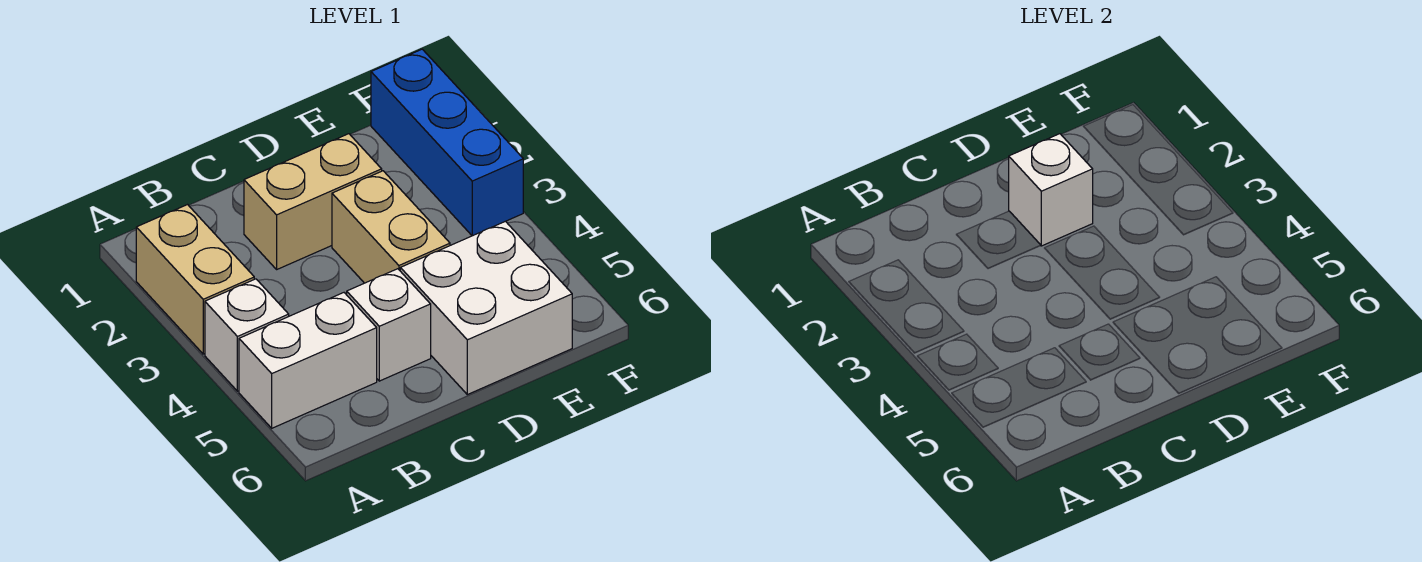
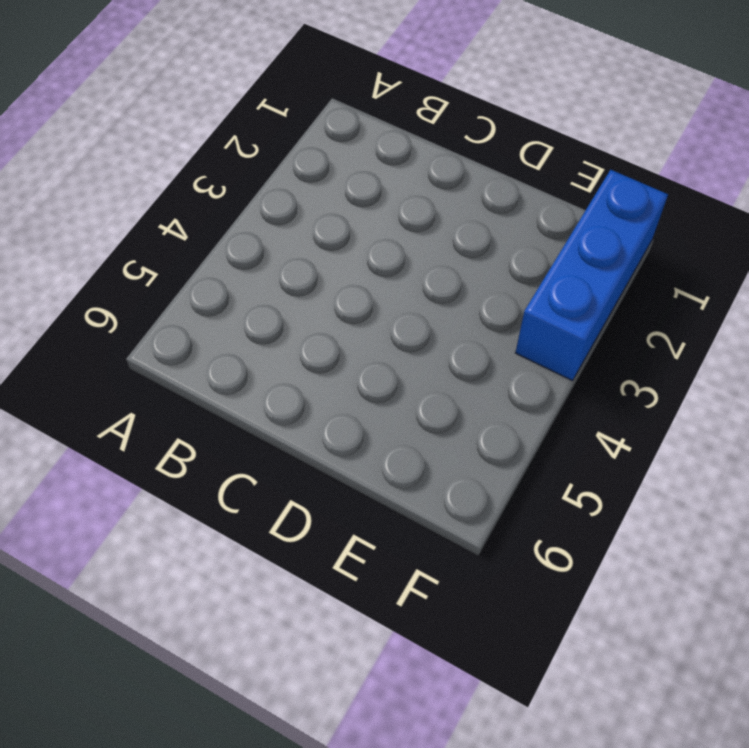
none -> tan 1x2 brick [136,205,254,354]
none -> white 1x1 brick [205,279,289,391]

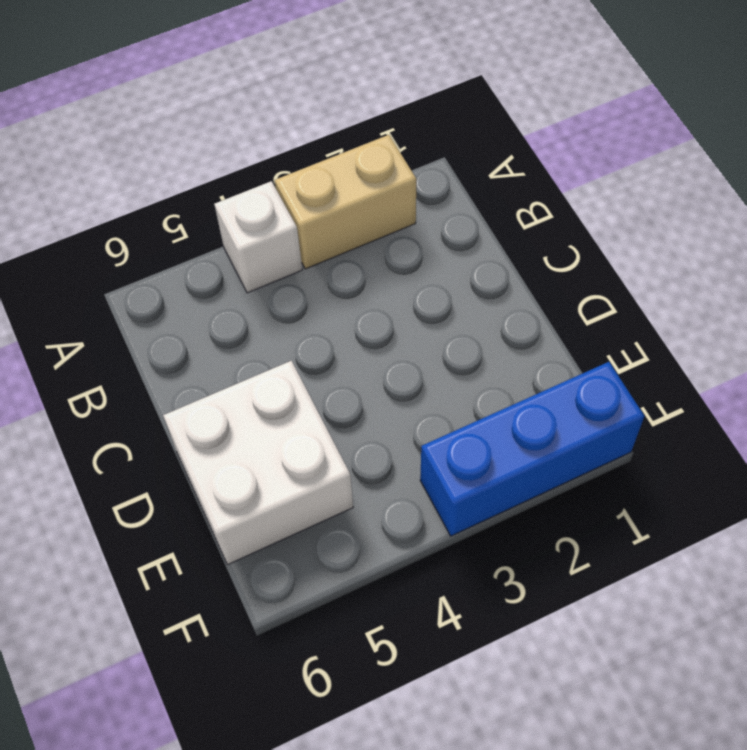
none -> white 1x2 brick [239,293,377,428]
none -> tan 1x2 brick [244,134,382,269]

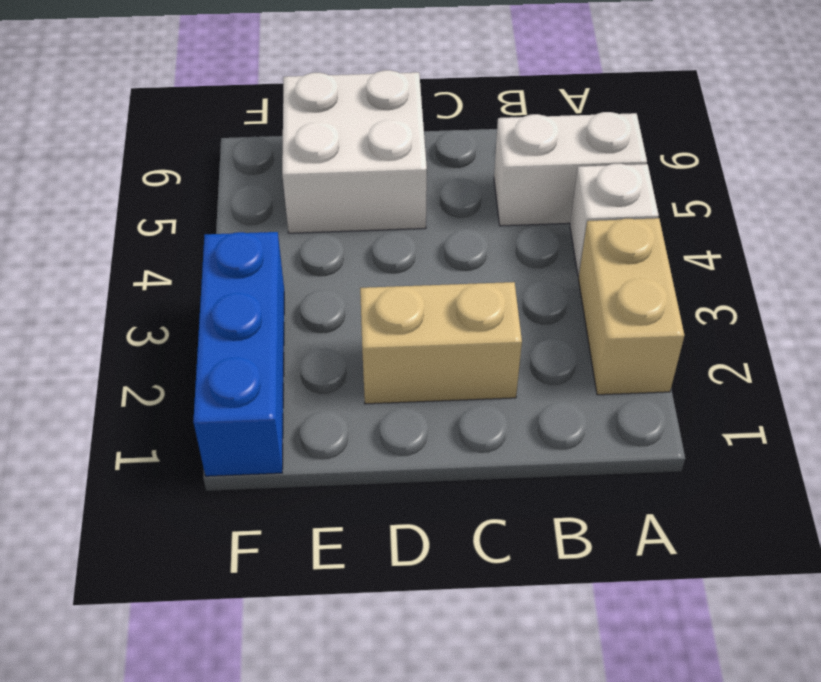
none -> white 1x1 brick [347,269,431,381]
none -> tan 1x2 brick [332,171,450,283]

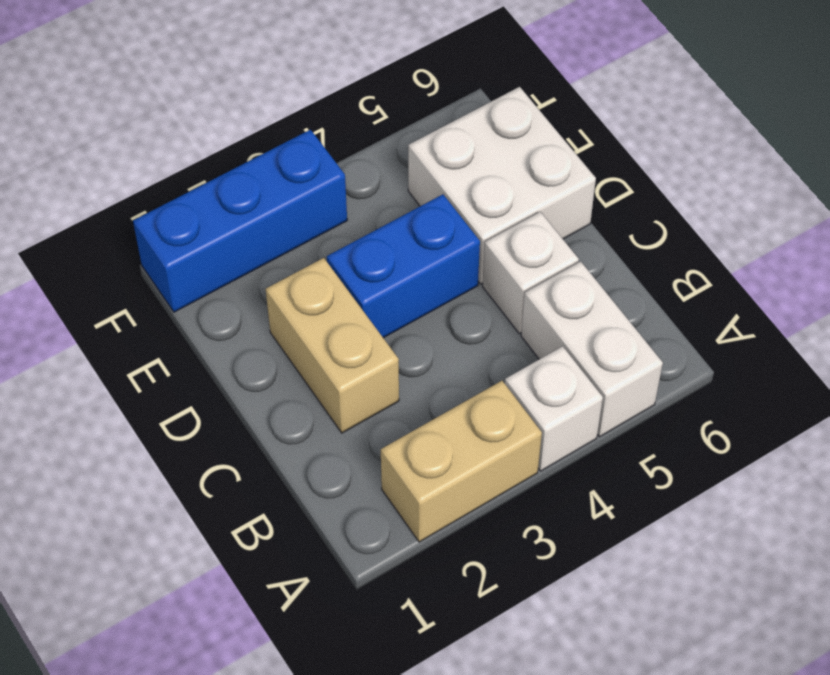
blue 1x2 brick [327,194,480,338] -> tan 1x2 brick [332,171,450,283]
none -> white 1x1 brick [1009,134,1093,246]

